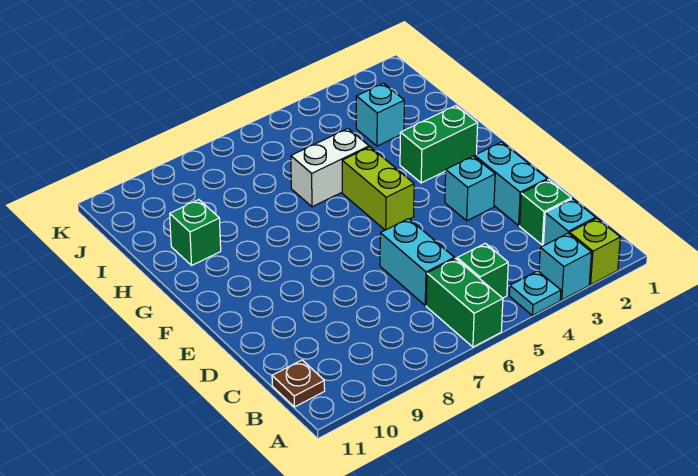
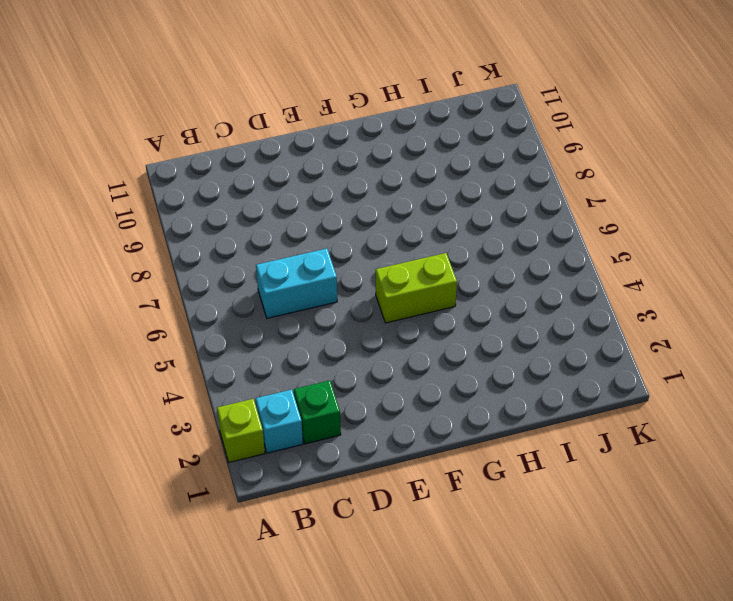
none -> cyan 1x1 brick [539,233,592,300]
none -> cyan 1x1 plate [509,271,561,316]
none -> green 1x2 brick [426,258,503,347]

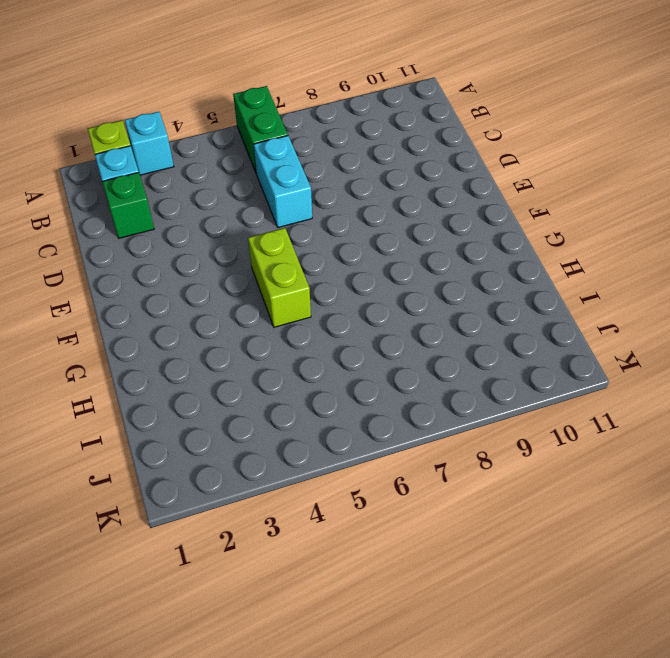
none -> cyan 1x1 plate [509,271,561,316]
none -> green 1x1 brick [457,243,508,298]
none -> brown 1x1 plate [272,360,325,407]

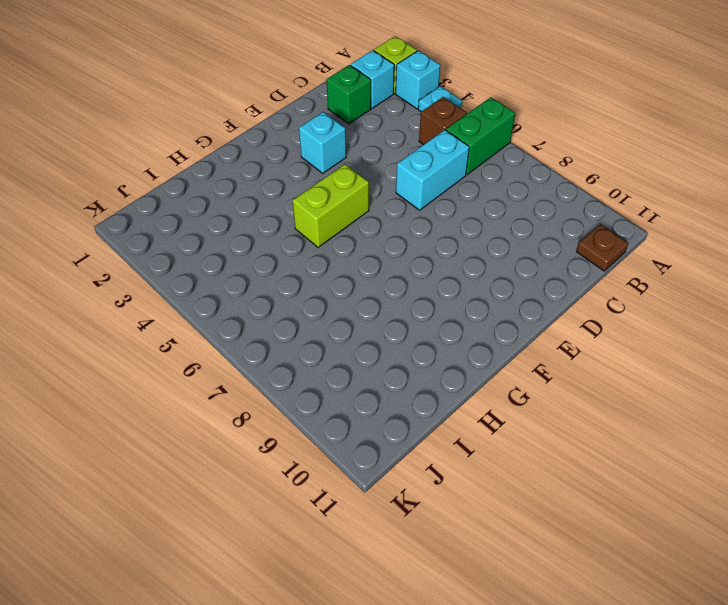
brown 1x1 brick [419,97,467,145] -> green 1x1 brick [457,243,508,298]
none -> cyan 1x2 brick [475,142,547,225]
none -> green 1x2 brick [400,106,478,183]
none -> white 1x2 brick [291,129,369,207]

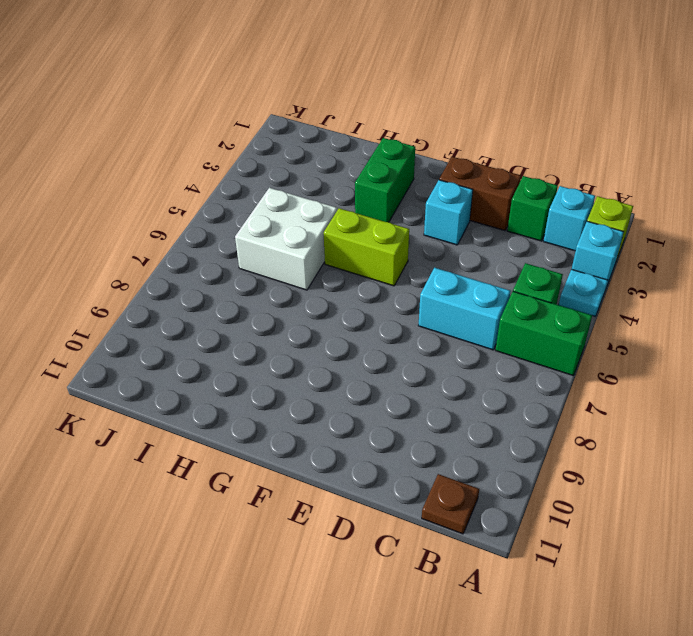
brown 1x2 brick [439,157,521,231] -> cyan 1x2 brick [475,142,547,225]
white 2x2 brick [235,188,337,290] -> white 1x2 brick [291,129,369,207]
none -> green 1x1 brick [170,200,221,265]
none -> cyan 1x1 brick [356,83,404,146]

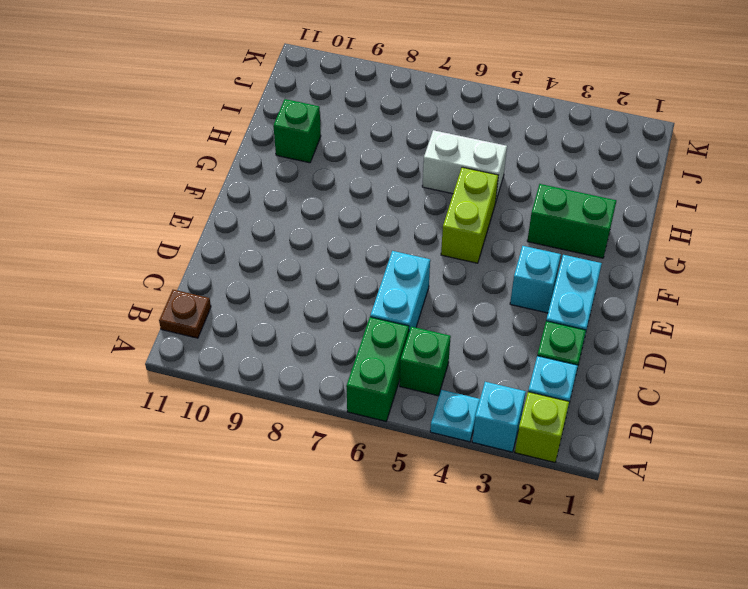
none -> cyan 1x1 brick [356,83,404,146]

